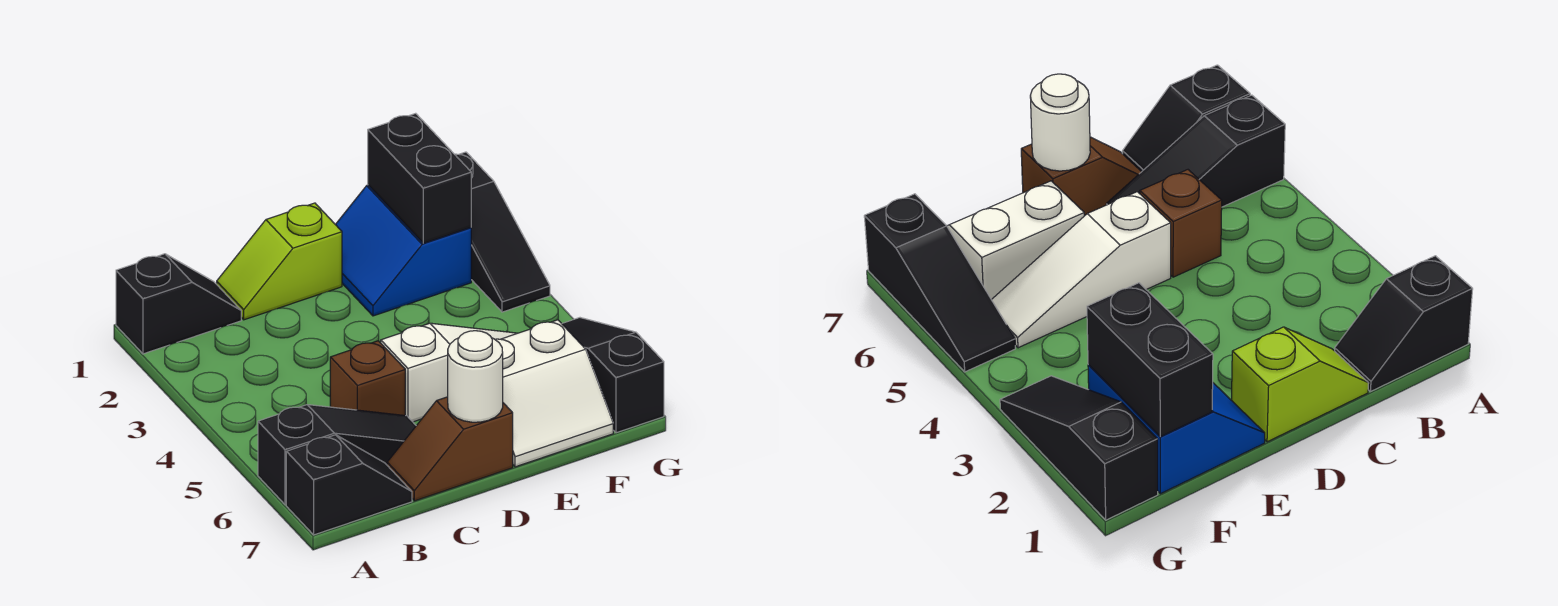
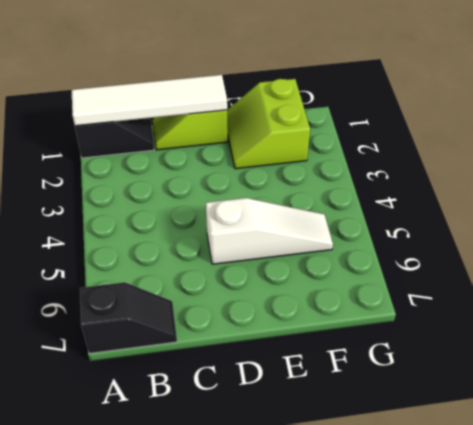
white 1x4 tile [72,75,227,126] -> none
lime 2x2 slope [227,79,310,169] -> blue 2x2 slope [335,185,471,316]
none -> black 1x3 slope [258,405,416,505]
none -> brown 1x1 brick [330,341,405,415]
none -> brown 1x2 slope [387,397,513,501]

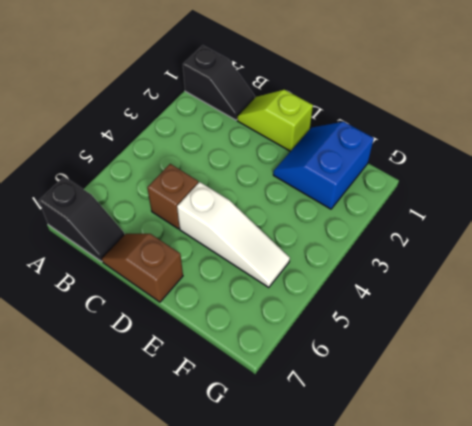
none -> black 1x3 slope [258,405,416,505]
none -> white 2x2 slope [495,320,613,467]
none -> black 1x3 slope [455,152,550,312]

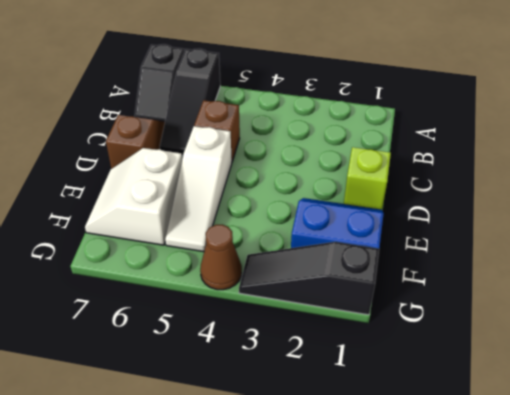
brown 1x1 cone [200,225,242,290] -> none
none -> black 1x2 slope [116,254,241,354]
none -> black 1x3 slope [562,318,664,433]
none -> white 1x1 round brick [448,331,503,422]

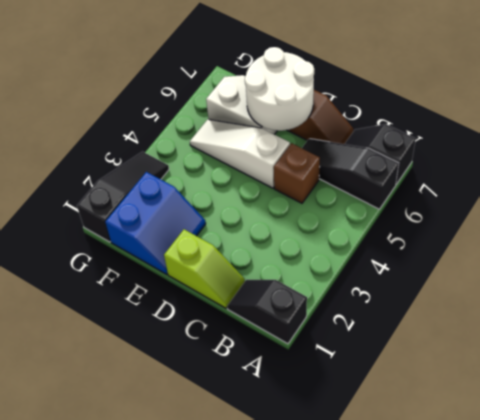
white 2x2 round brick [245,47,314,131] -> white 1x1 round brick [448,331,503,422]
none -> black 1x3 slope [562,318,664,433]
none -> black 1x2 brick [368,113,471,243]

